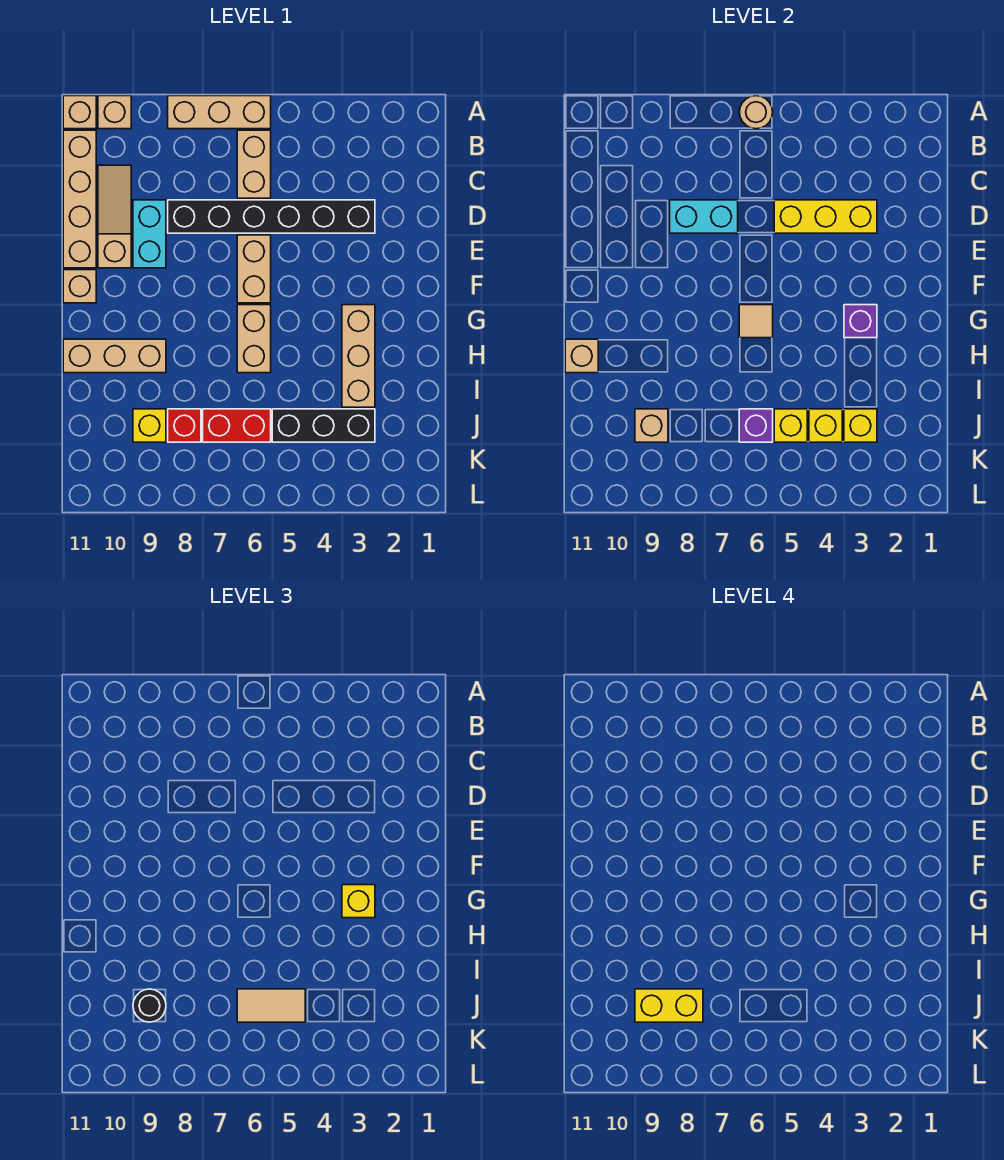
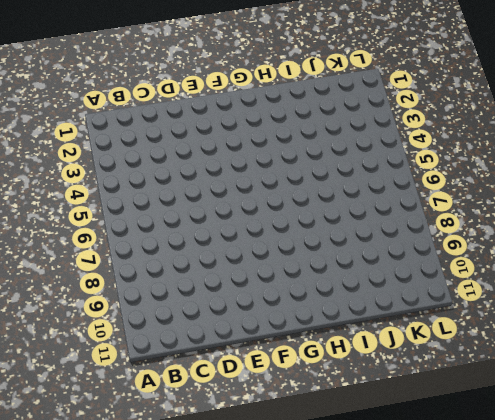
none -> tan 1x3 brick [168,96,271,129]
none -> tan 1x1 brick [98,96,131,129]
none -> tan 1x1 brick [63,96,96,129]
none -> tan 1x2 brick [237,130,271,198]

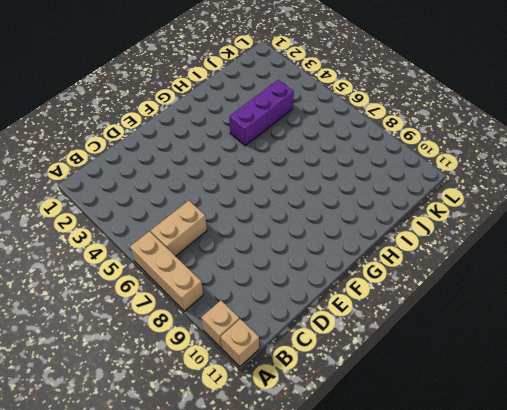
purple 1x3 brick [229,80,294,146] -> black 1x3 brick [272,409,375,442]
none -> tan 1x4 brick [63,130,96,268]
none -> tan 1x3 slope [98,165,131,268]
none -> black 1x6 brick [168,200,375,233]
none -> cyan 1x2 brick [133,200,166,268]

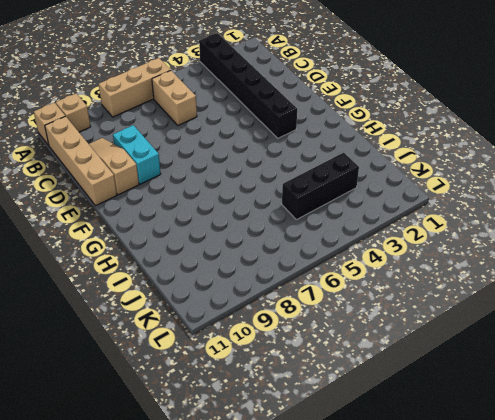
black 1x6 brick [199,33,297,138] -> black 1x6 brick turned to [168,200,375,233]
none -> tan 1x2 brick [237,235,271,303]
none -> tan 1x1 brick [63,270,96,303]
none -> tan 1x3 brick [342,305,375,407]
none -> tan 1x2 brick [237,305,271,373]

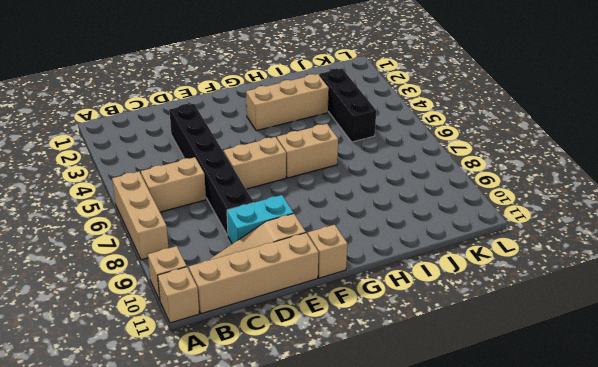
none -> tan 1x3 brick [63,339,166,373]
none -> red 1x2 brick [203,409,271,442]
none -> red 1x1 brick [168,409,201,442]
none -> yellow 1x1 brick [133,409,166,442]

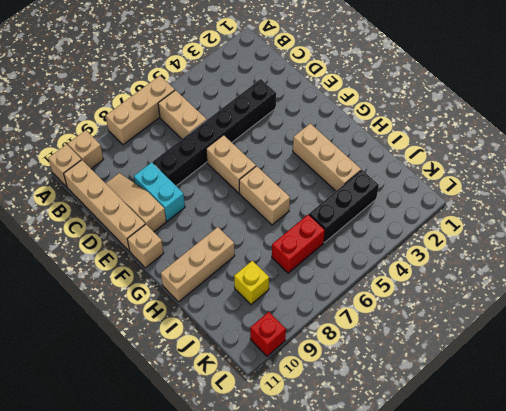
red 1x1 brick [250,312,286,356] -> red 1x1 brick moved to [168,409,201,442]
none -> tan 1x1 round brick [740,96,773,129]
none -> yellow 1x3 brick [774,200,877,233]
none -> cyan 1x2 brick [670,200,738,233]
none -> purple 1x1 brick [844,305,877,338]

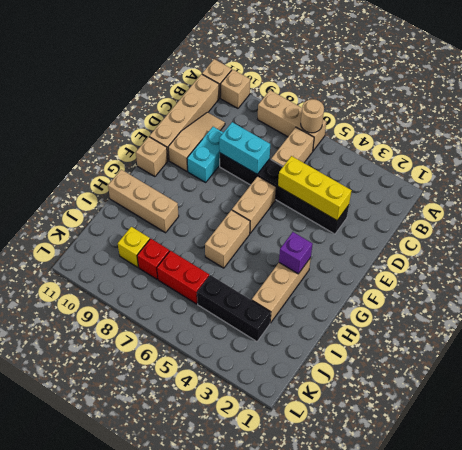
none -> tan 1x1 tile [739,305,773,338]
none -> tan 1x1 brick [565,339,598,373]
none -> yellow 1x1 brick [844,409,877,442]
none -> yellow 1x1 brick [809,409,842,442]

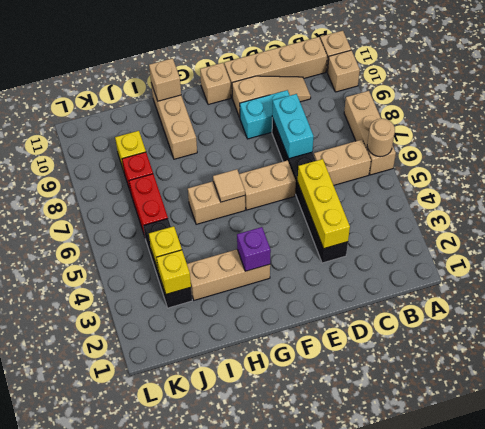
none -> yellow 1x1 brick [774,409,807,442]
none -> purple 1x1 brick [739,409,773,442]
none -> tan 1x1 brick [635,409,668,442]
none -> yellow 1x1 brick [342,885,375,918]

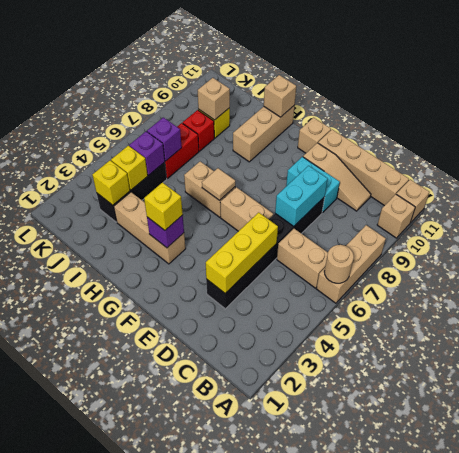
purple 1x1 brick [129,132,165,176] -> yellow 1x1 brick [774,409,807,442]
none -> tan 1x2 tile [237,989,305,1022]
none -> black 1x1 round brick [133,989,166,1022]
none -> yellow 1x2 brick [635,989,703,1022]

